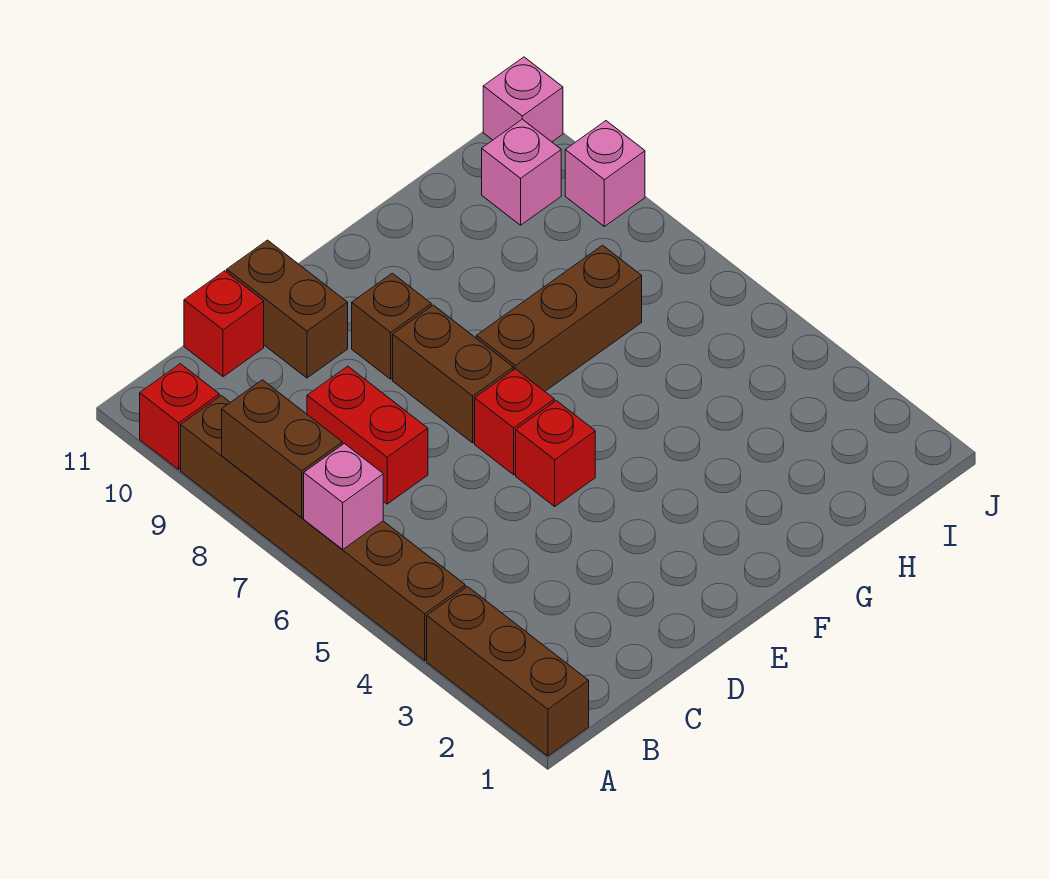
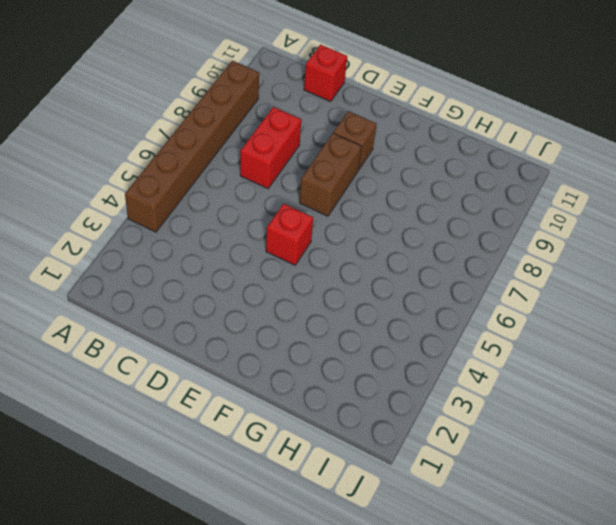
none -> brown 1x3 brick [427,587,589,756]
none -> red 1x1 brick [140,364,219,470]
none -> brown 1x2 brick [227,240,348,378]

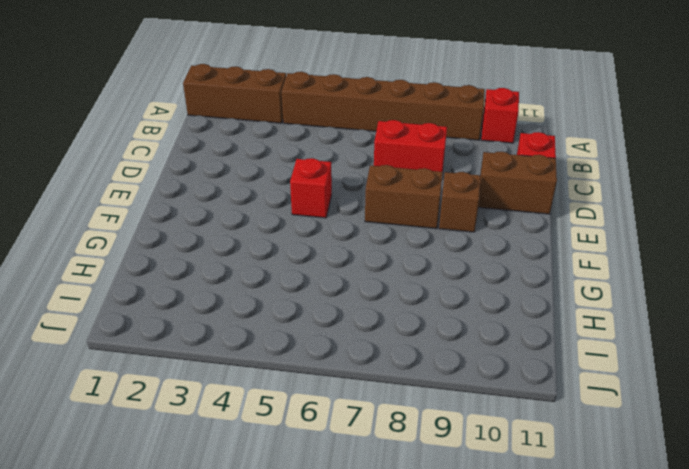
none -> red 1x1 brick [475,369,554,475]
none -> brown 1x3 brick [476,245,642,391]
none -> pink 1x1 brick [482,119,561,225]

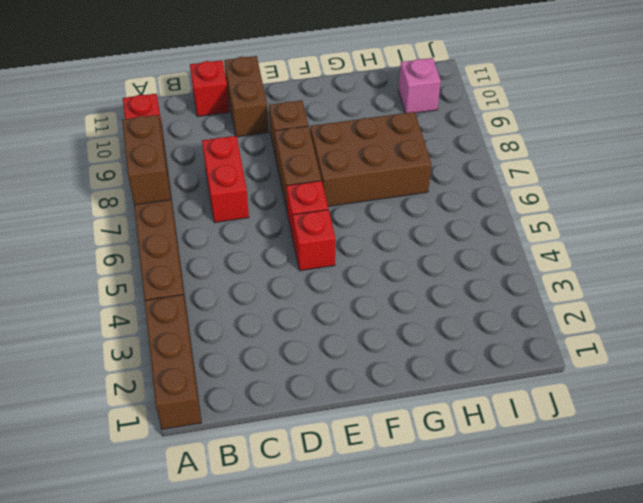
brown 2x3 brick [310,112,431,206] -> brown 1x3 brick [476,245,642,391]
none -> pink 1x1 brick [565,121,645,226]
none -> pink 1x1 brick [483,57,563,142]
none -> pink 1x1 brick [304,444,383,550]

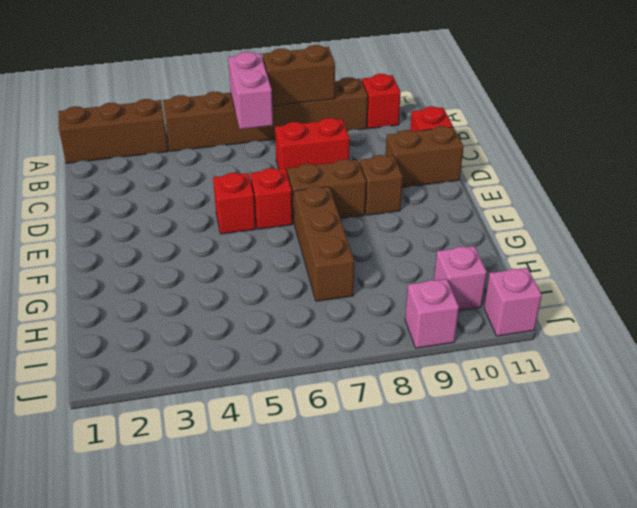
pink 1x2 brick [228,52,273,129] -> pink 1x1 brick [304,444,383,550]

